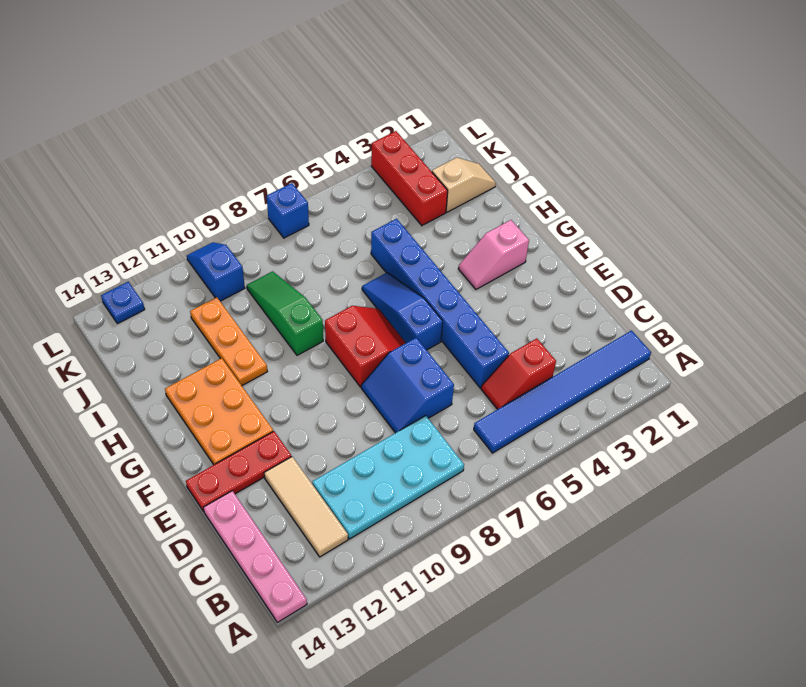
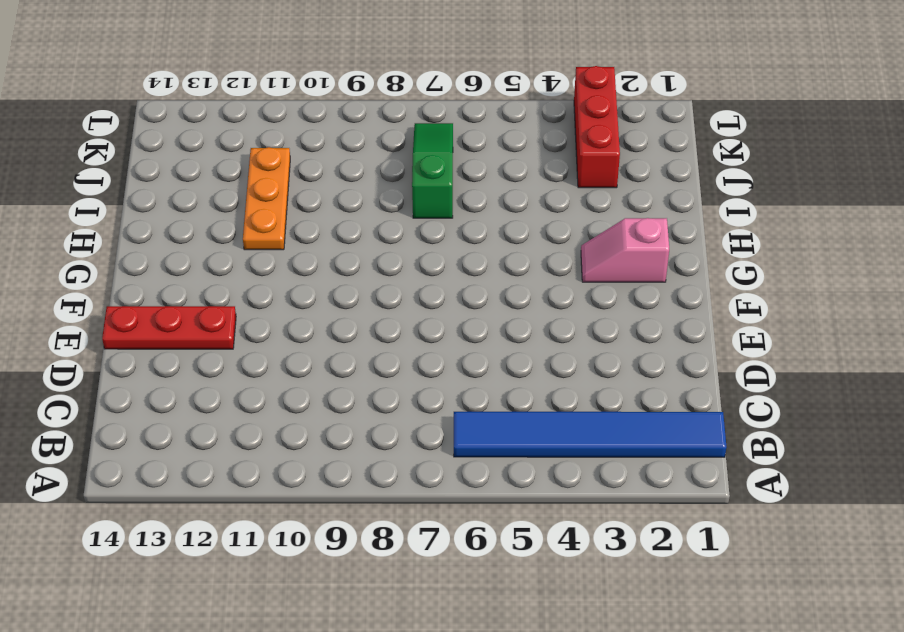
green 1x3 slope [412,123,453,218] -> green 1x3 slope moved to [247,271,323,355]
none -> pink 1x4 plate [203,491,307,622]
none -> cyan 2x4 plate [312,416,464,539]
none -> tan 1x3 tile [264,457,348,557]

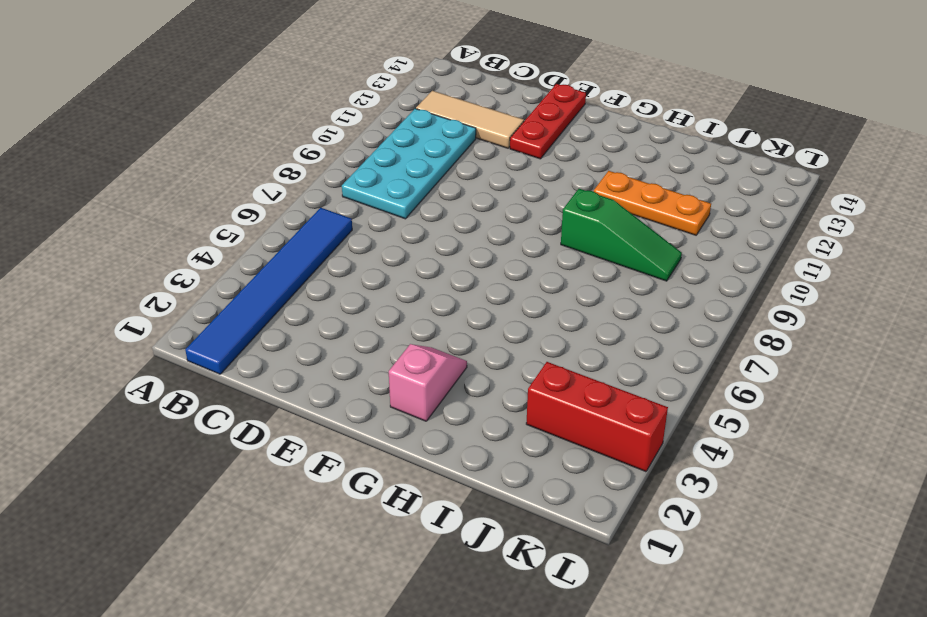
none -> pink 1x4 plate [203,491,307,622]
none -> red 1x2 slope [481,338,556,409]
none -> blue 1x6 brick [371,219,509,388]

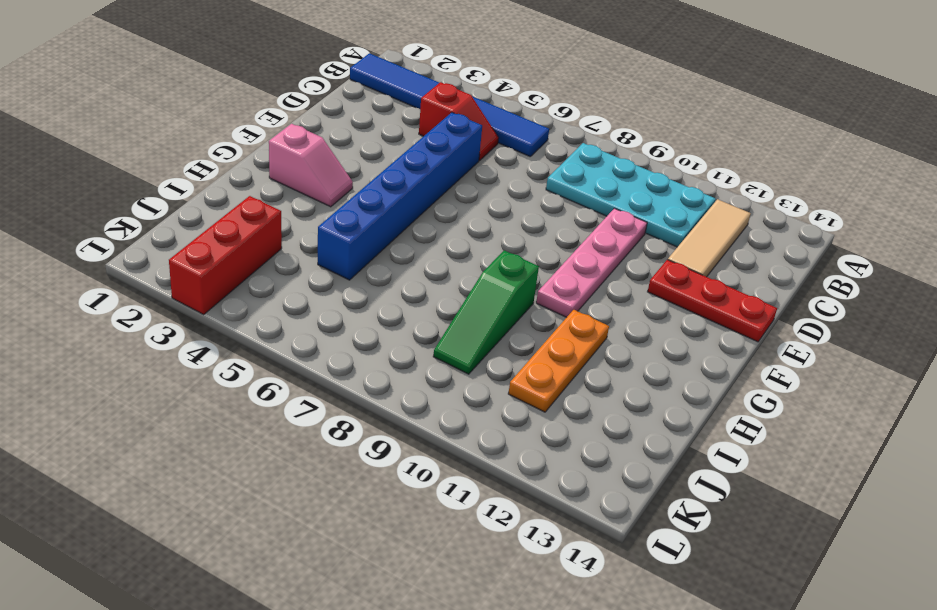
pink 1x4 plate [536,208,647,317] -> pink 1x4 plate moved to [203,491,307,622]
none -> blue 2x2 slope [361,338,454,433]
none -> blue 1x3 slope [362,272,443,350]
none -> red 2x2 slope [325,306,406,387]

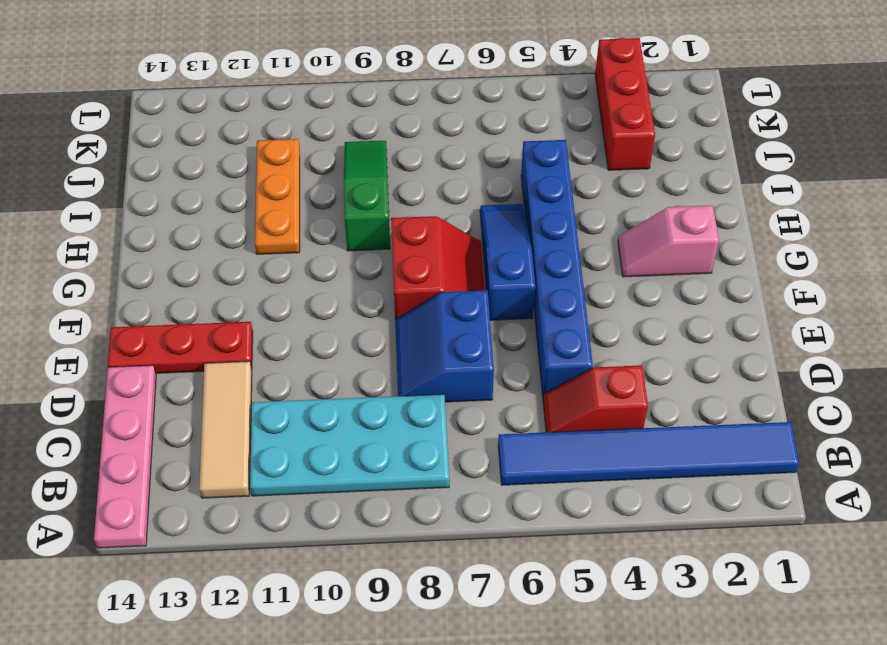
none -> orange 2x3 plate [165,358,273,465]
none -> tan 1x2 slope [432,158,496,212]
none -> blue 1x2 slope [187,242,245,301]

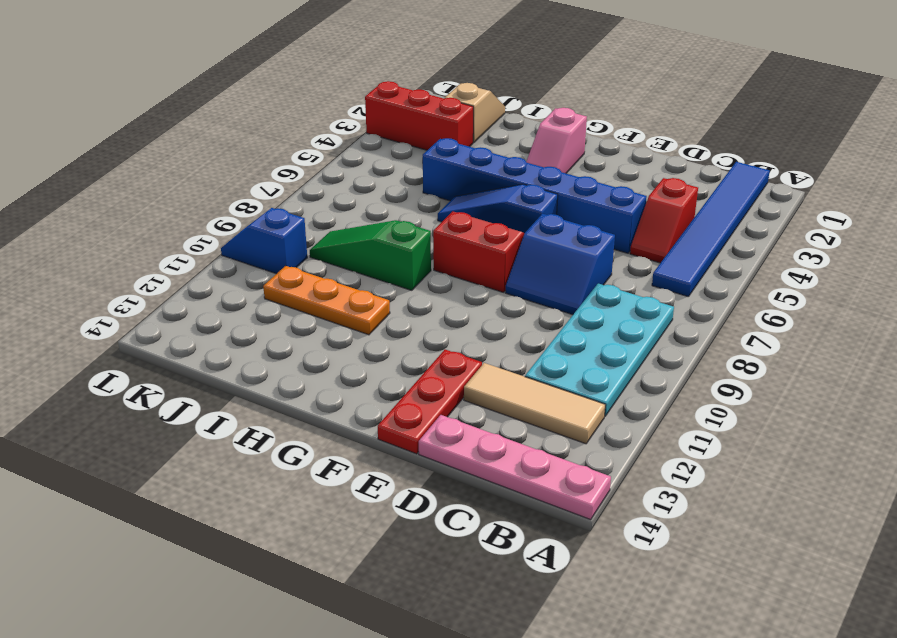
none -> orange 2x3 plate [165,358,273,465]
none -> blue 1x1 brick [267,183,309,238]
none -> blue 1x1 plate [101,282,145,324]

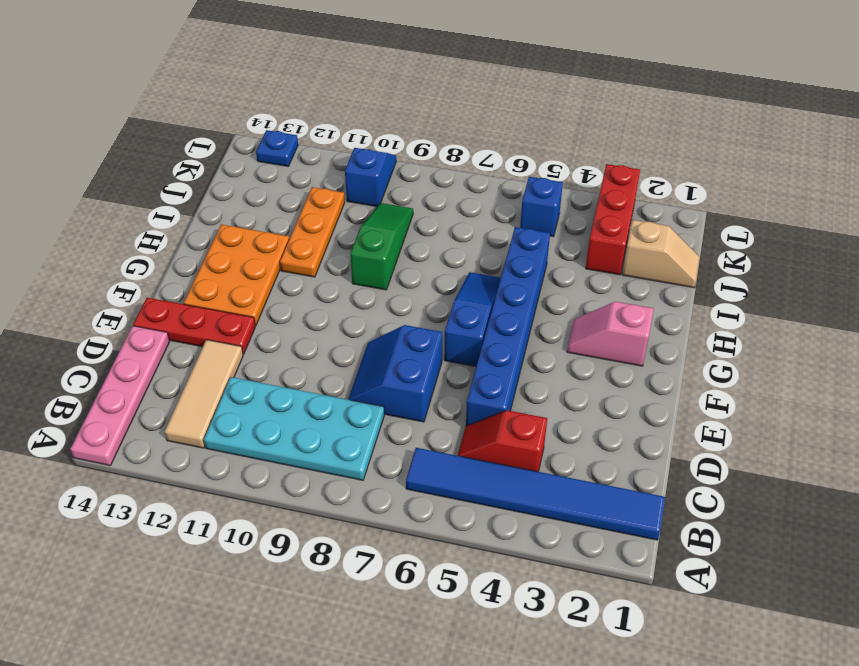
blue 1x1 brick [520,177,563,237] -> blue 1x1 brick moved to [267,183,309,238]
none -> red 2x2 slope [325,306,406,387]

